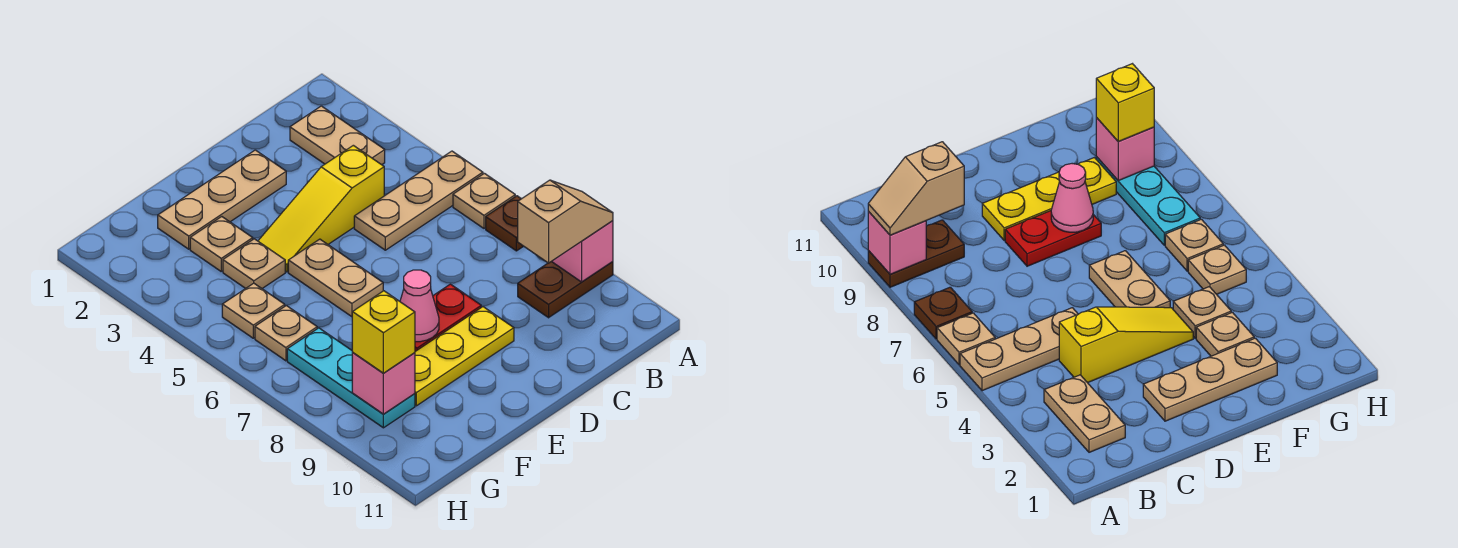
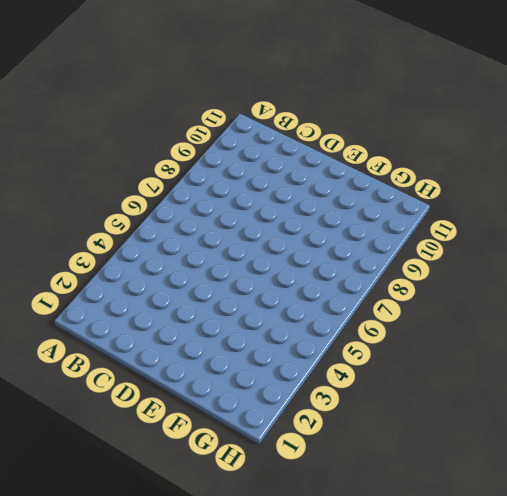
none -> tan 1x3 plate [354,151,483,250]
none -> tan 1x1 plate [453,173,515,228]
none -> brown 1x1 plate [486,196,523,251]

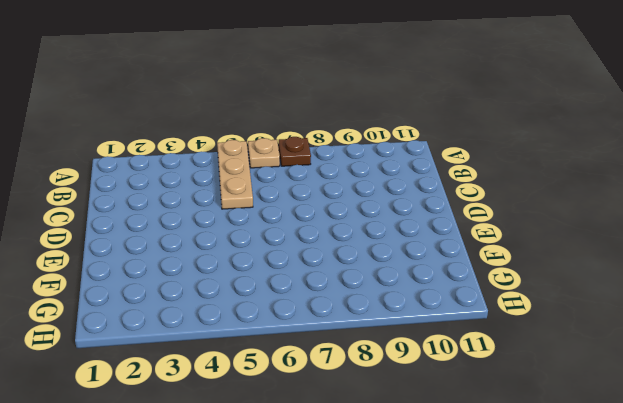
none -> brown 1x2 plate [518,262,613,318]
none -> tan 1x2 plate [290,106,385,165]
none -> yellow 1x3 slope [258,145,384,272]

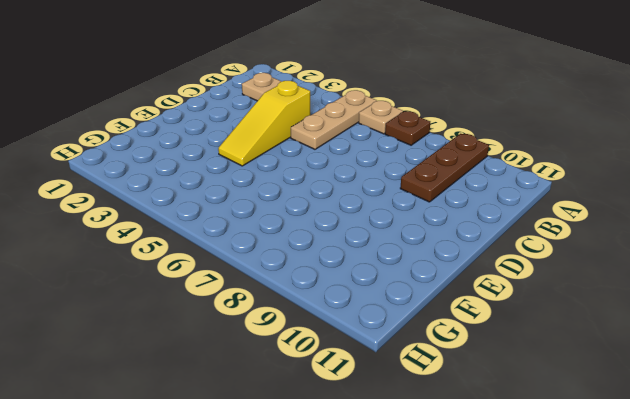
brown 1x3 plate [400,134,489,202] -> brown 1x2 plate [518,262,613,318]
none -> tan 1x3 plate [158,150,286,249]
none -> red 1x2 plate [415,284,481,351]
none -> yellow 1x3 plate [415,307,514,406]

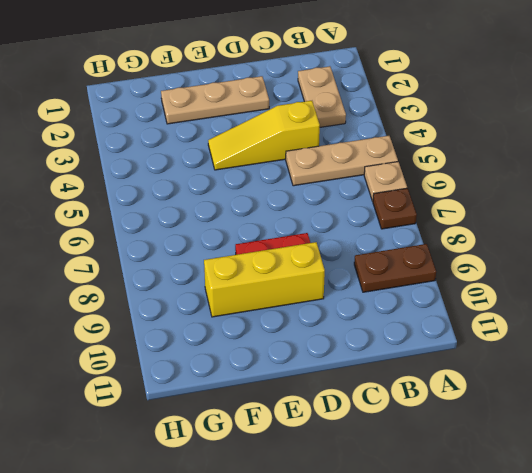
yellow 1x3 brick [204,242,325,317] -> yellow 1x3 plate [415,307,514,406]
none -> tan 1x2 plate [288,239,383,317]
none -> tan 1x1 plate [190,217,253,271]
none -> tan 1x1 plate [223,239,285,288]

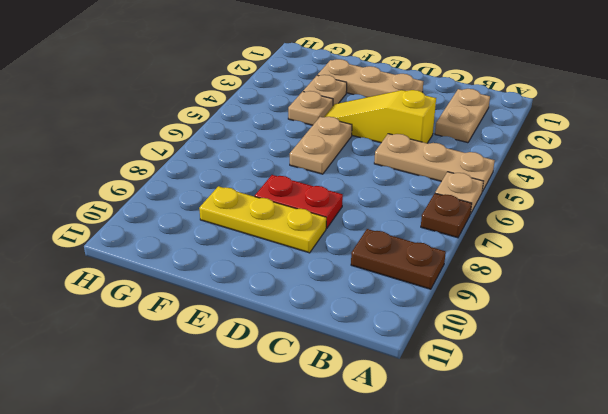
none -> tan 1x1 plate [222,283,285,338]
none -> tan 1x1 plate [255,306,317,361]
none -> cyan 1x3 plate [287,328,415,428]

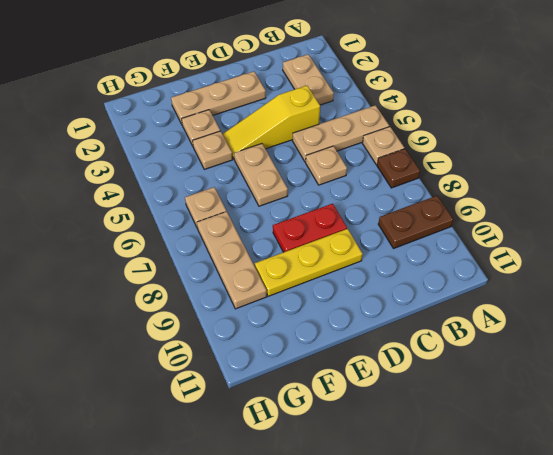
tan 1x1 plate [306,146,347,185] -> tan 1x1 plate moved to [222,283,285,338]
tan 1x3 plate [197,211,267,309] -> cyan 1x3 plate [287,328,415,428]
none -> pink 1x1 brick [551,221,613,282]
none -> pink 1x1 cone [400,270,439,342]
none -> pink 1x1 brick [352,353,415,414]

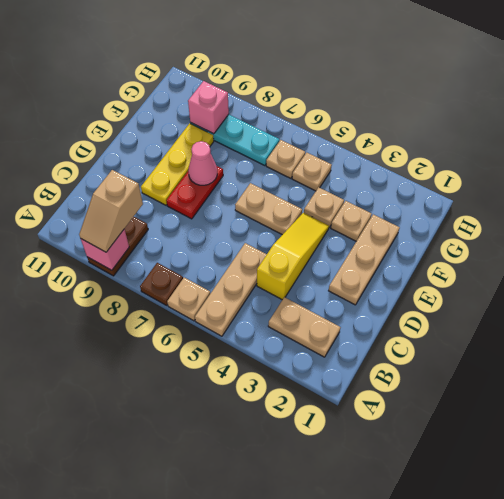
none -> yellow 1x1 brick [352,291,415,373]

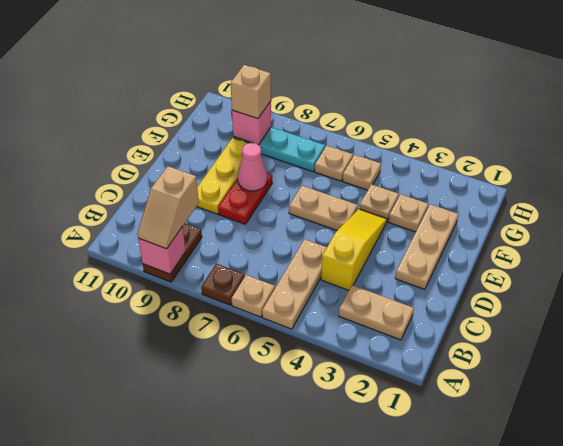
tan 1x1 brick [231,65,271,119] -> yellow 1x1 brick [352,291,415,373]

